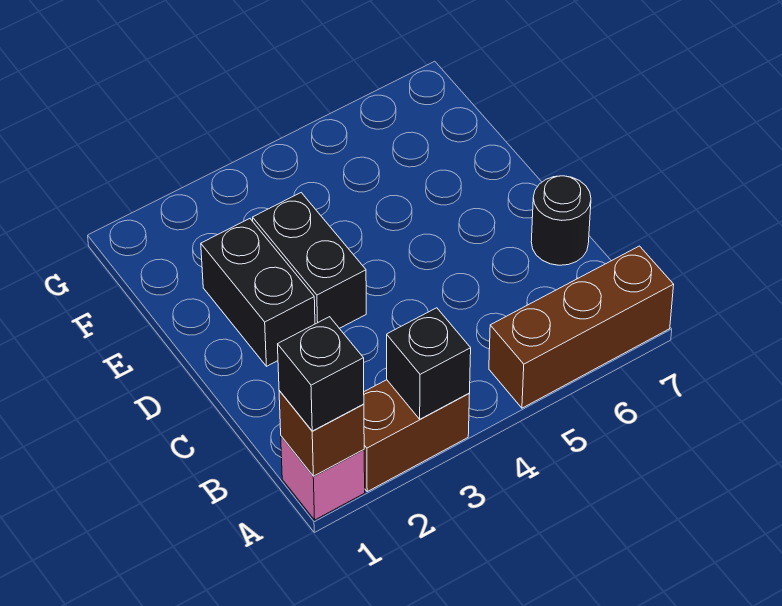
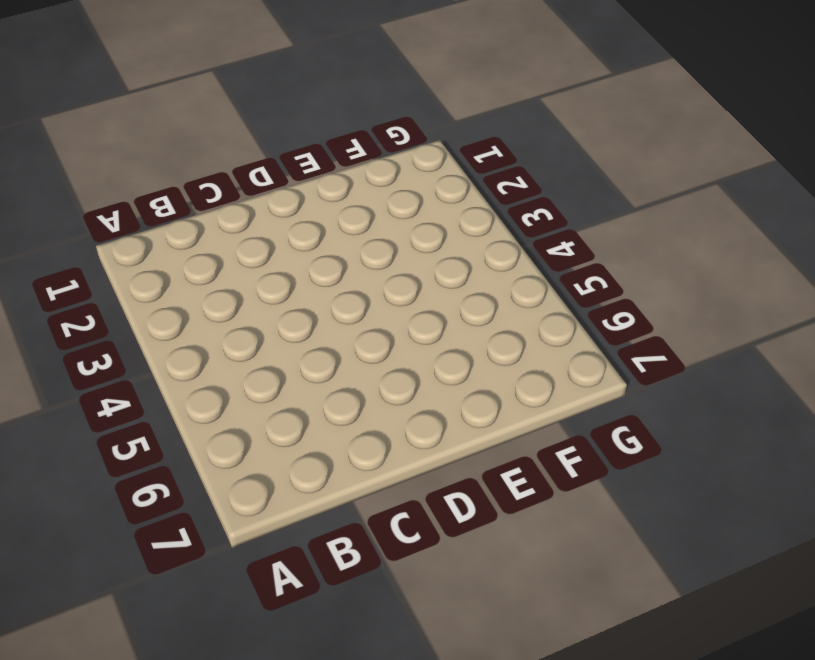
none -> pink 1x1 brick [281,436,365,520]
none -> brown 1x2 brick [364,380,469,492]

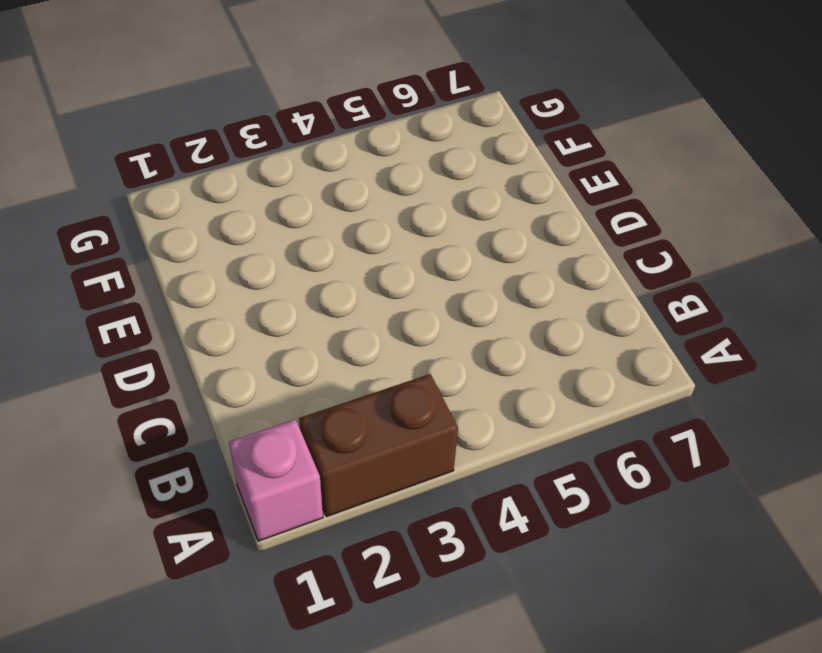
none -> brown 1x3 brick [489,246,674,408]
none -> black 1x1 round brick [531,176,591,265]

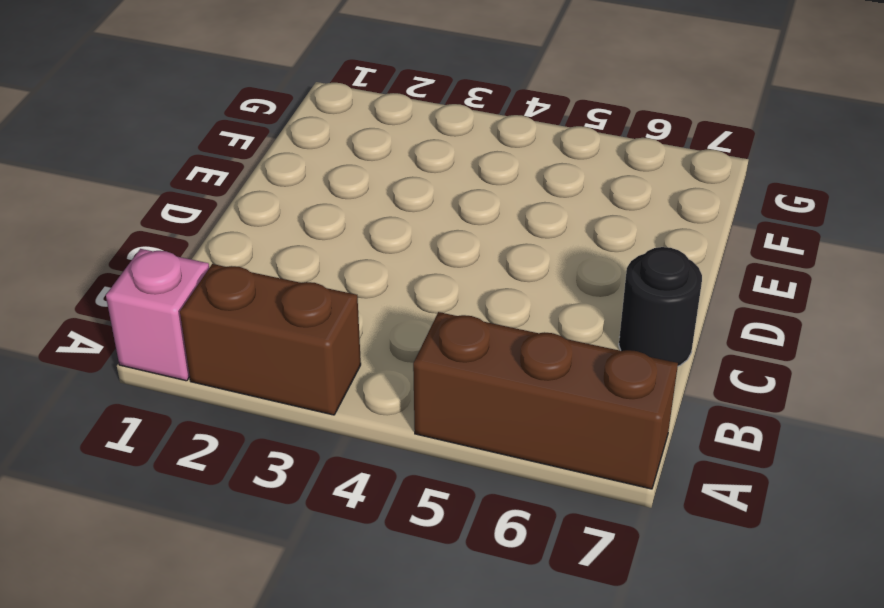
none -> black 1x2 brick [201,219,315,366]
none -> black 1x2 brick [253,193,366,328]

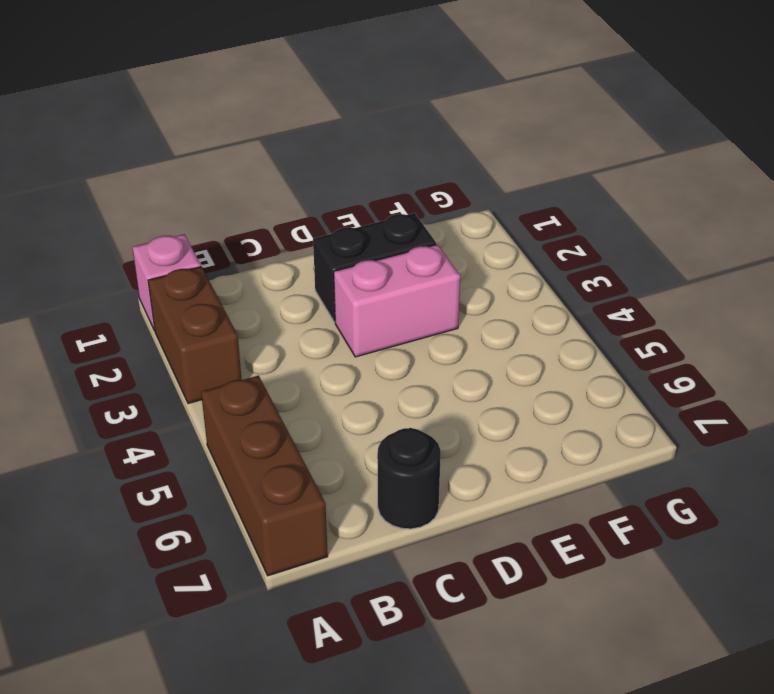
pink 1x2 brick [334,244,460,357] -> black 1x2 brick [253,193,366,328]
none -> brown 1x1 brick [279,391,364,476]
none -> black 1x1 brick [387,308,471,419]

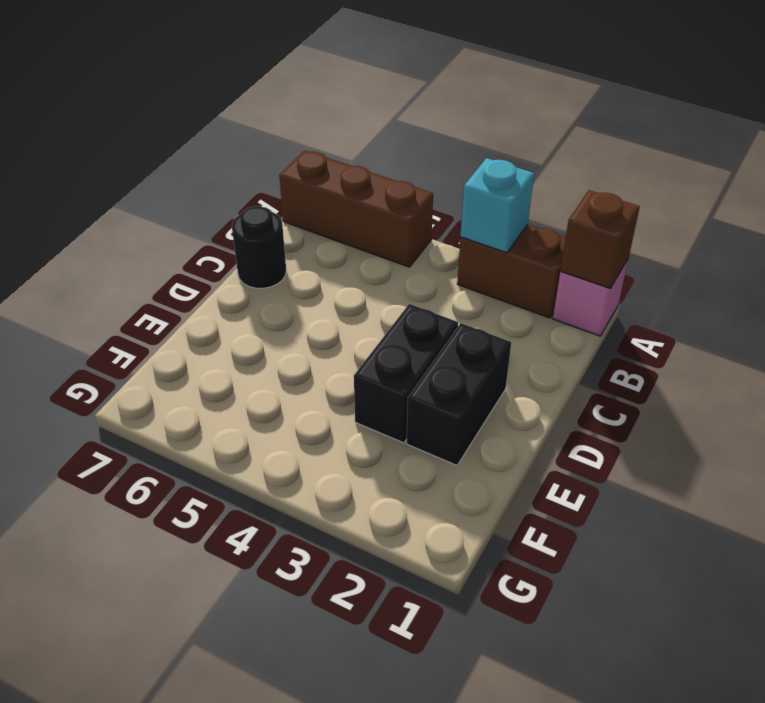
cyan 1x1 brick [460,158,534,253] -> black 1x1 brick [387,308,471,419]
none -> black 1x1 brick [278,317,364,431]

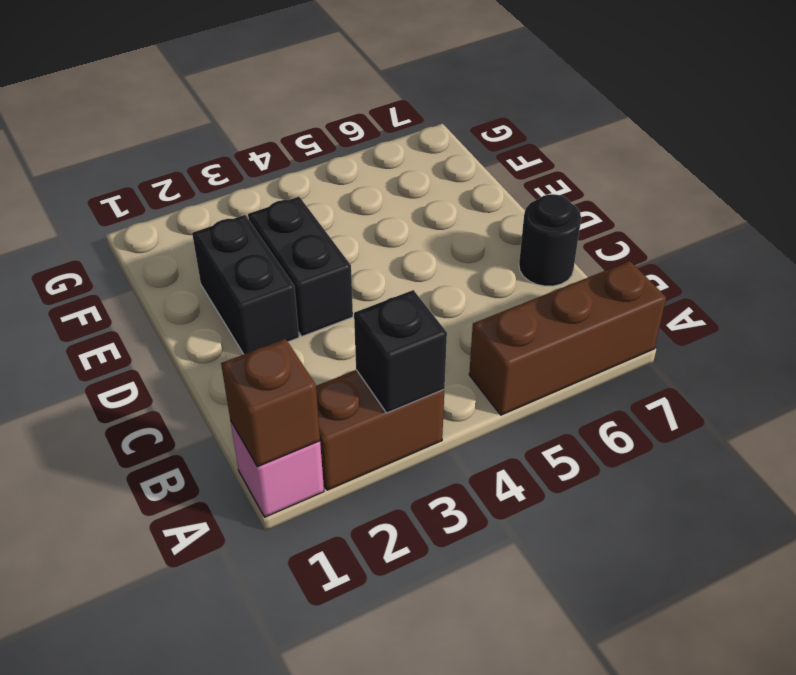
none -> black 1x1 brick [278,317,364,431]

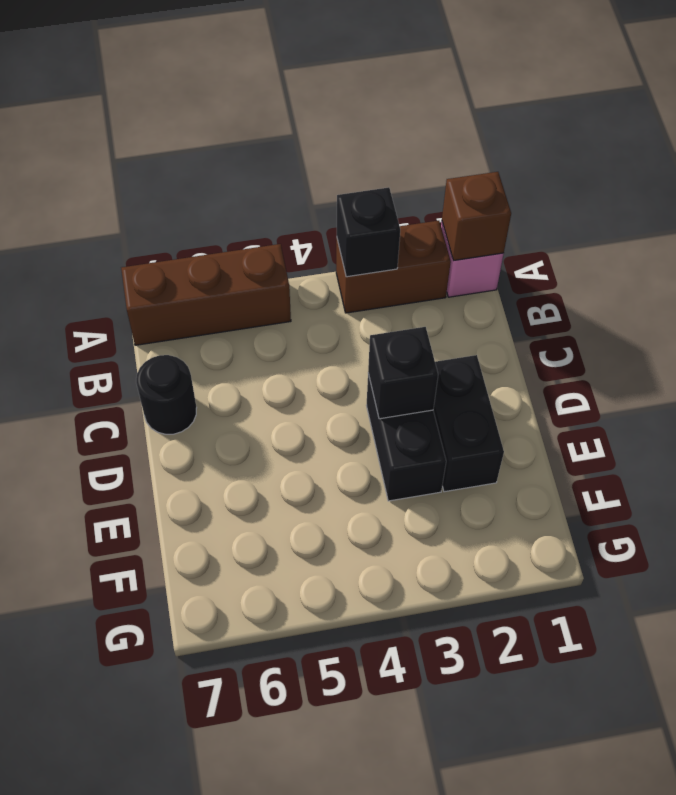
black 1x1 brick [368,327,438,419] -> black 1x1 brick moved to [278,317,364,431]

